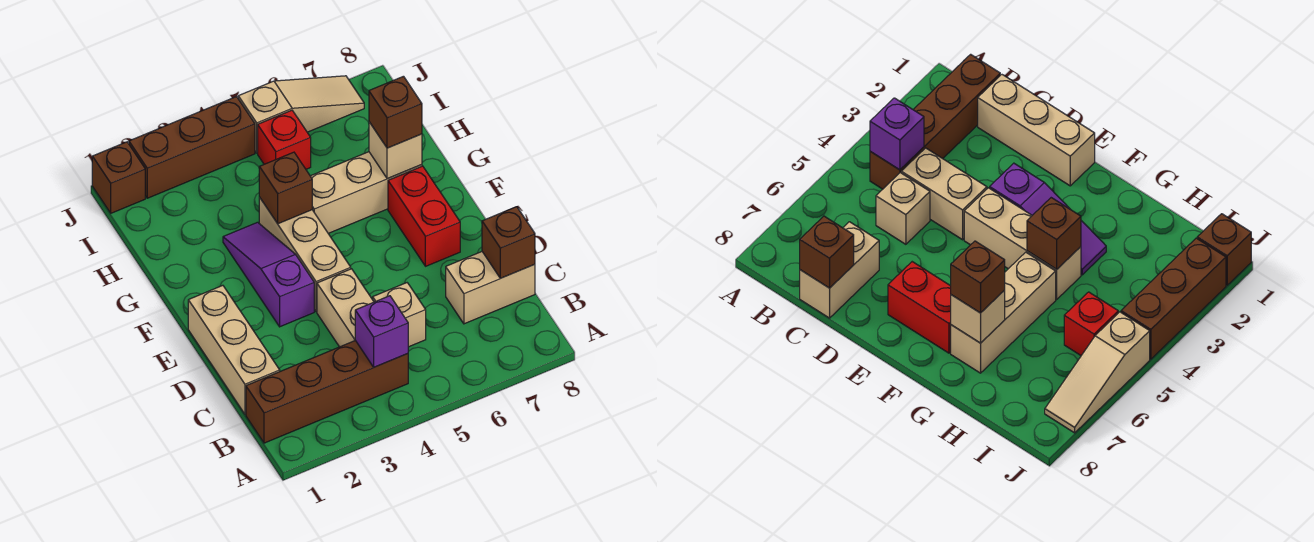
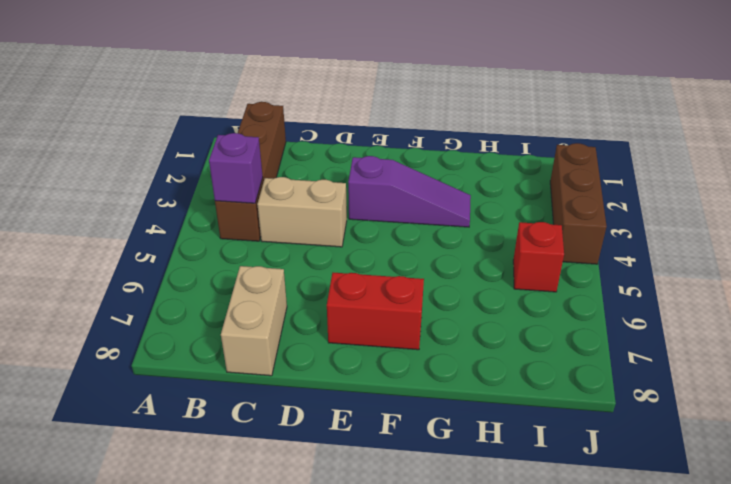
none -> tan 1x3 brick [188,285,280,414]
none -> tan 1x1 brick [373,283,426,347]
none -> tan 1x3 brick [259,197,351,312]

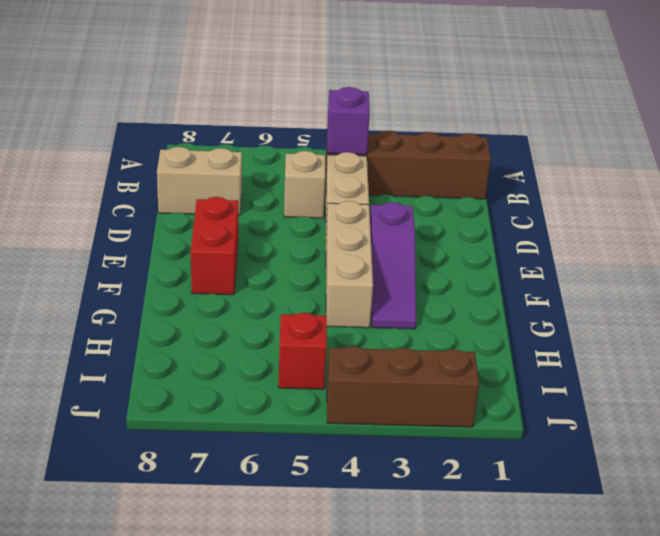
none -> tan 1x3 brick [188,285,280,414]
none -> tan 1x3 brick [311,152,422,233]
none -> brown 1x1 brick [92,142,145,213]

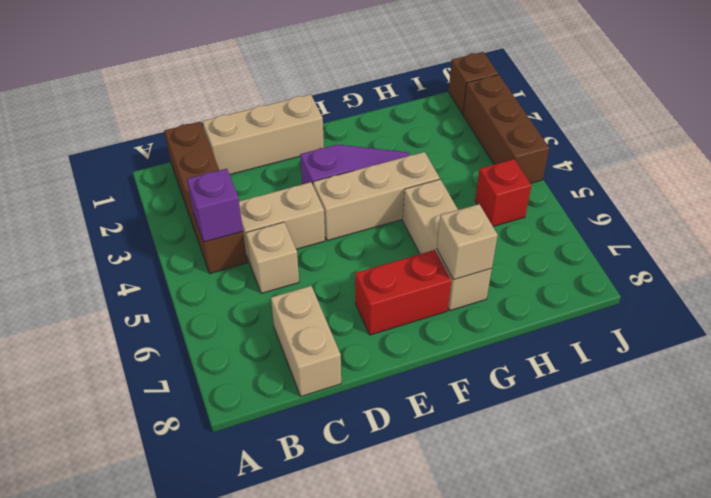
none -> tan 1x3 slope [238,76,364,153]
none -> brown 1x1 brick [482,207,535,278]
none -> brown 1x1 brick [259,152,312,224]

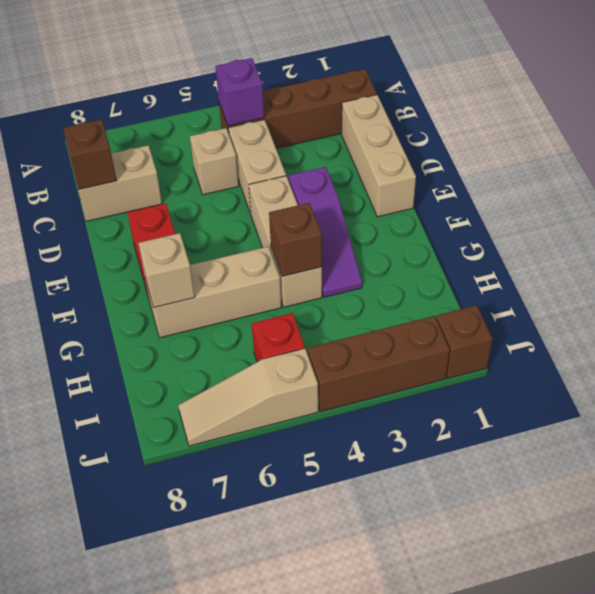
none -> brown 1x1 brick [369,76,422,148]

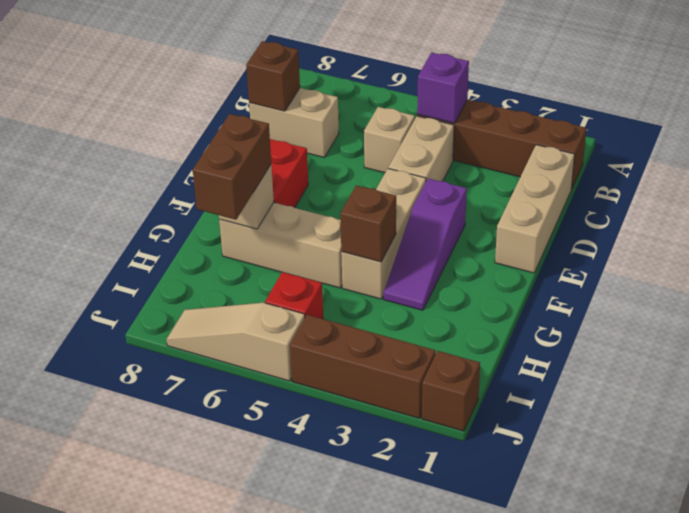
brown 1x2 brick [193,114,271,220] -> brown 1x1 brick [369,76,422,148]

